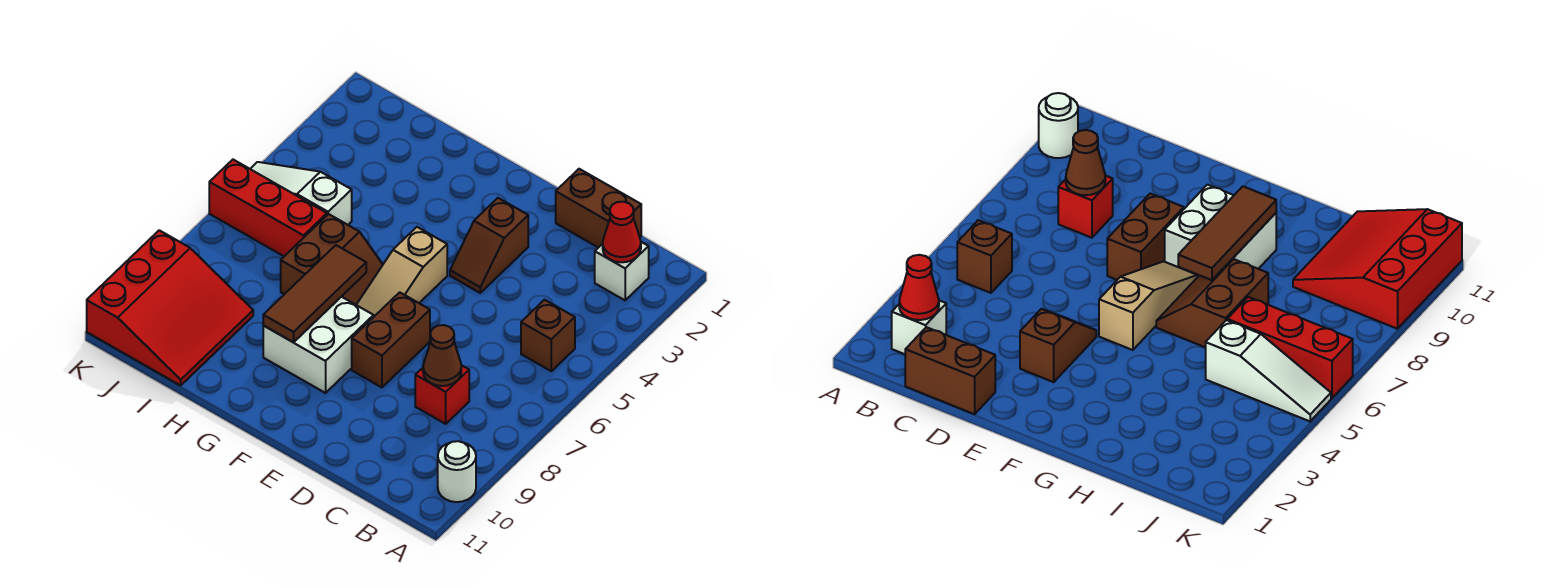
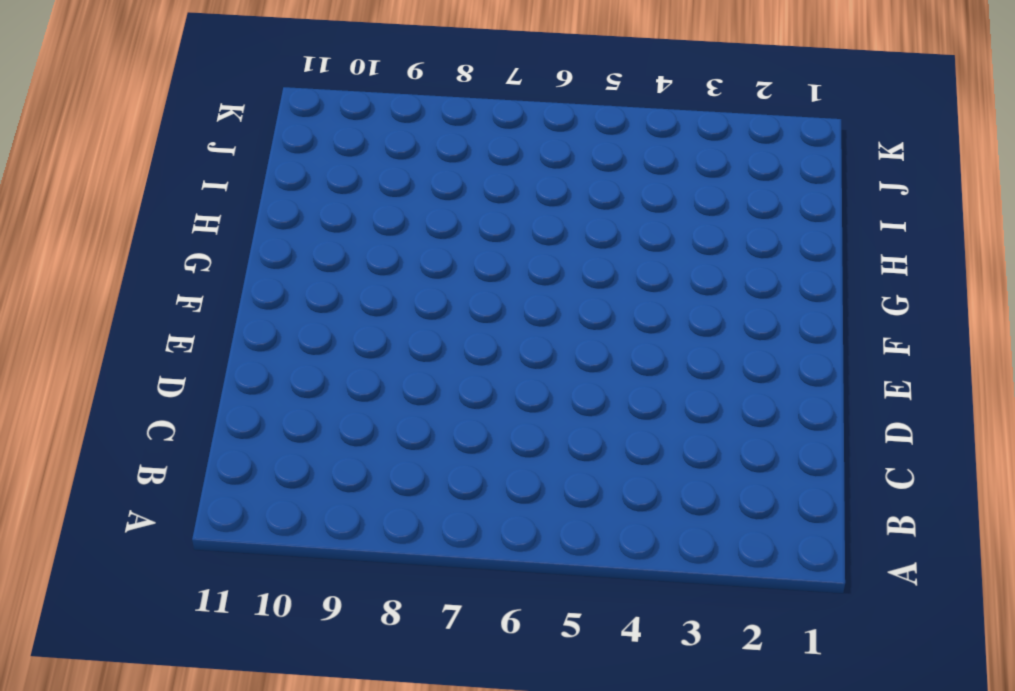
none -> white 1x1 round brick [438,441,476,502]
none -> white 1x1 brick [595,242,649,300]
none -> brown 1x1 brick [521,300,575,371]

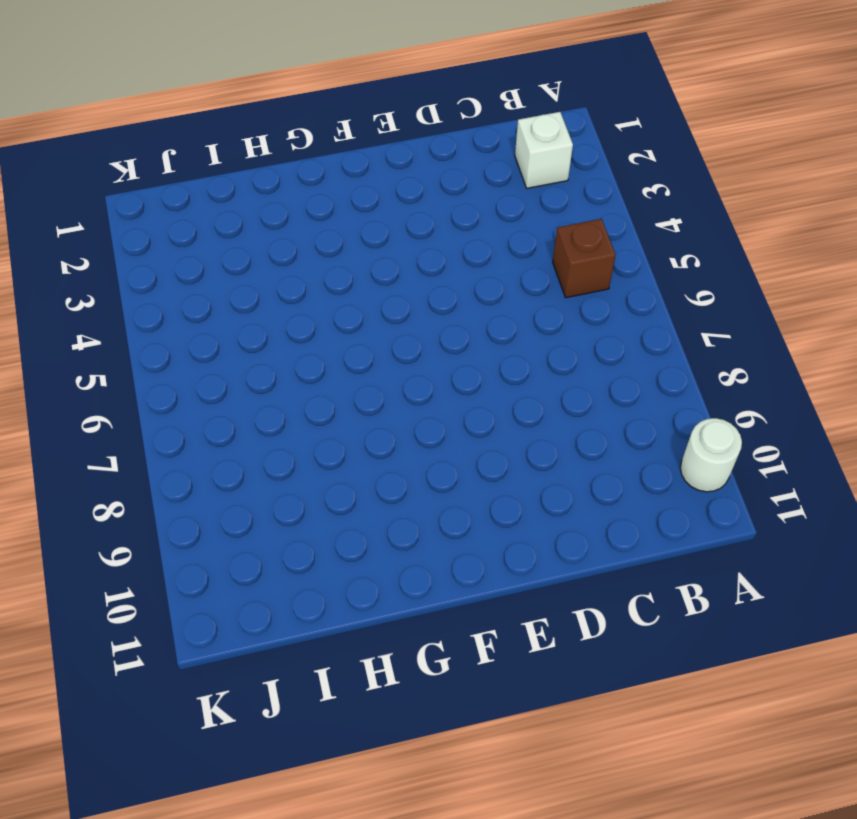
none -> brown 1x2 brick [556,169,641,248]
none -> red 1x1 brick [415,365,469,424]
none -> brown 1x2 slope [450,198,528,293]

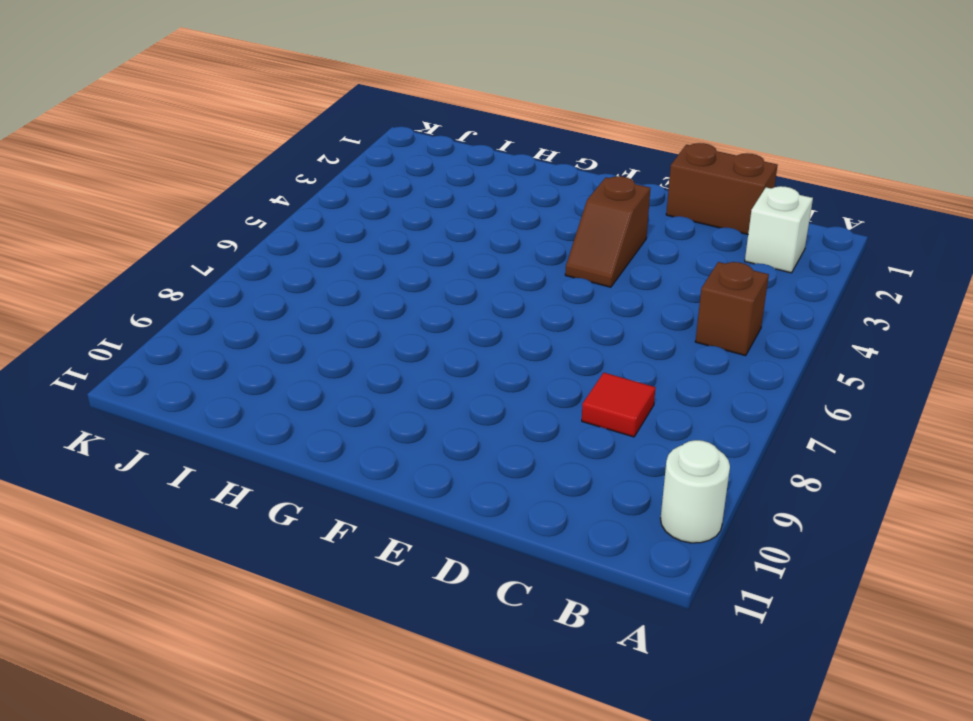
red 1x1 tile [582,373,656,437] -> red 1x1 brick [415,365,469,424]
none -> brown 1x2 brick [352,292,430,387]
none -> tan 1x3 slope [356,227,447,316]
none -> white 2x2 brick [263,297,374,393]

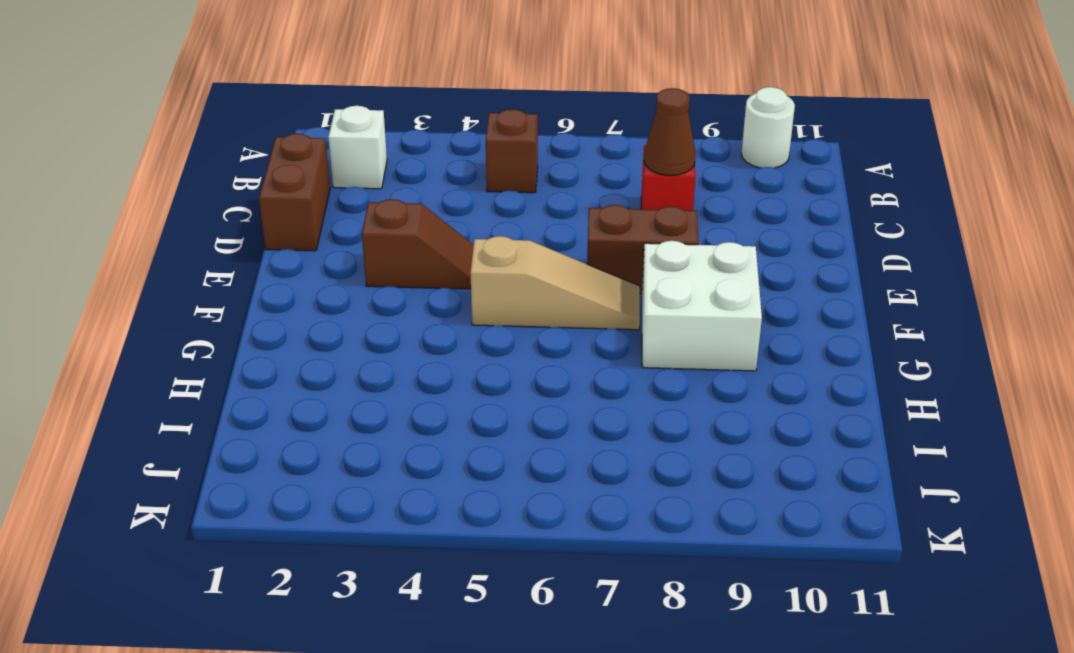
none -> brown 2x2 slope [281,214,383,305]
none -> white 1x3 slope [251,162,352,225]
none -> red 1x3 brick [209,160,327,256]

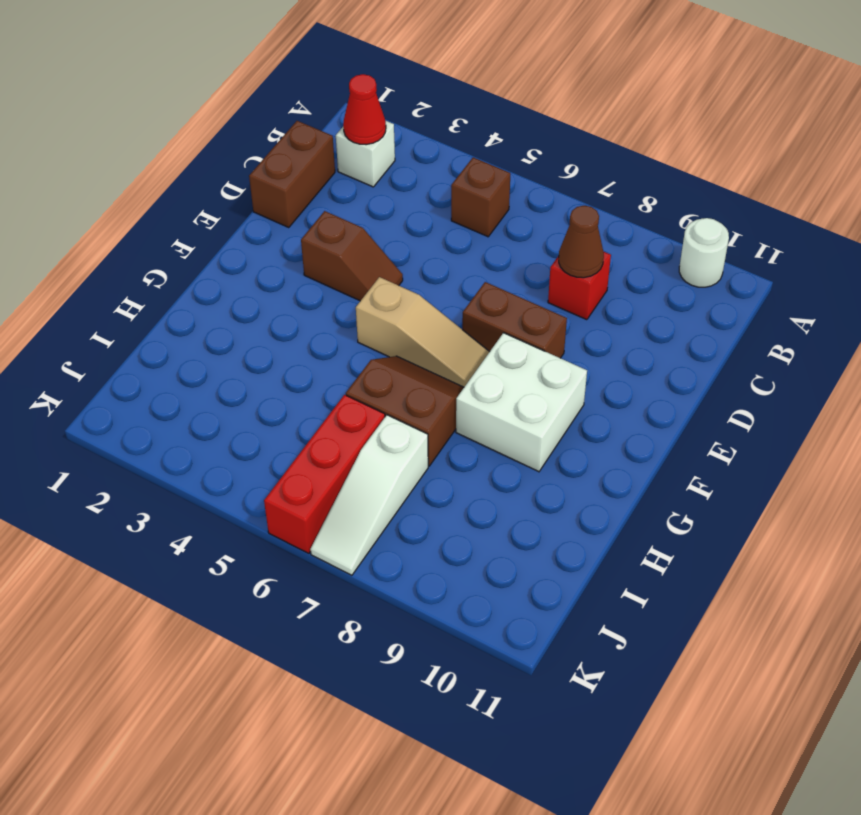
white 1x3 slope [310,415,428,575] -> white 1x3 slope moved to [251,162,352,225]
none -> red 3x3 slope [87,230,253,386]
none -> brown 1x3 tile [263,245,366,342]

